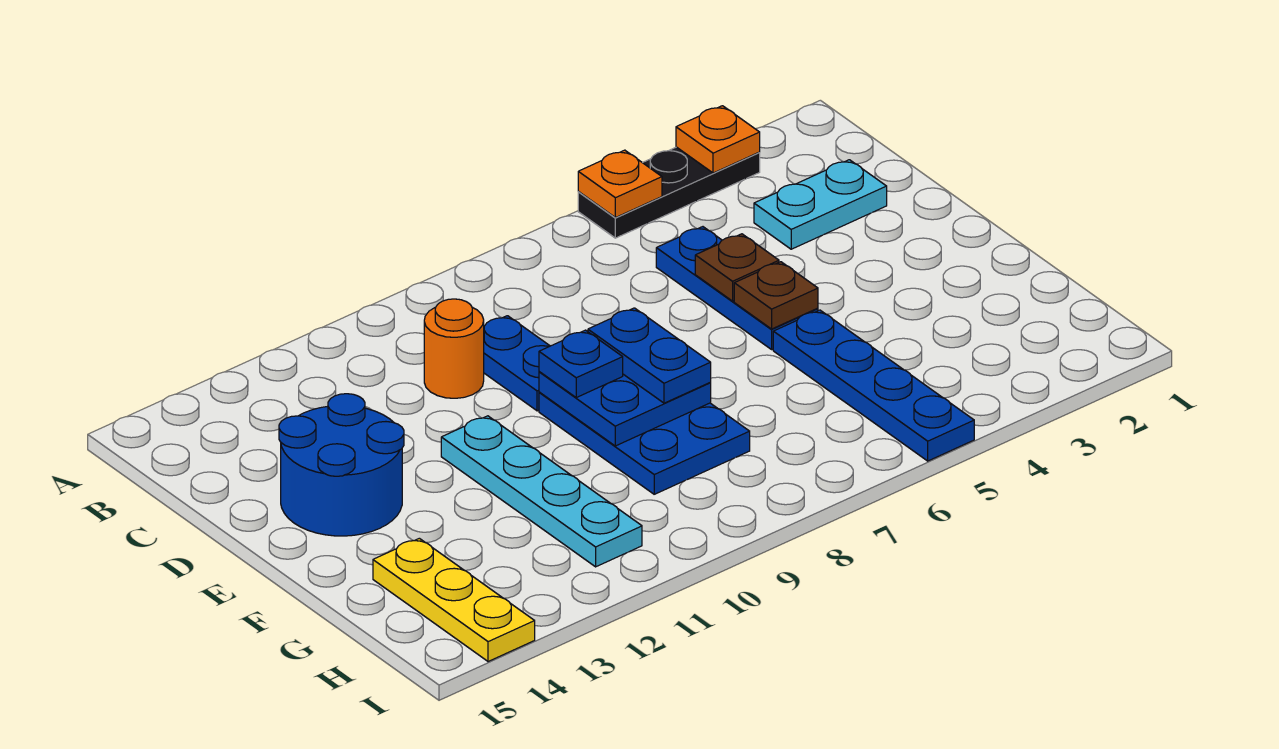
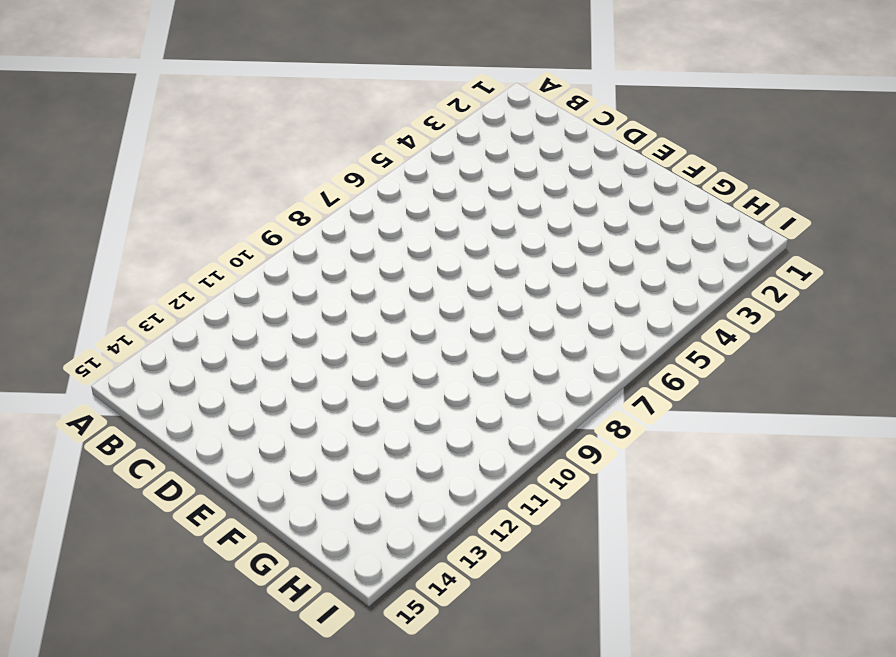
none -> black 1x3 plate [578,147,760,238]
none -> cyan 1x2 plate [754,160,887,249]
none -> blue 1x3 plate [656,227,818,349]

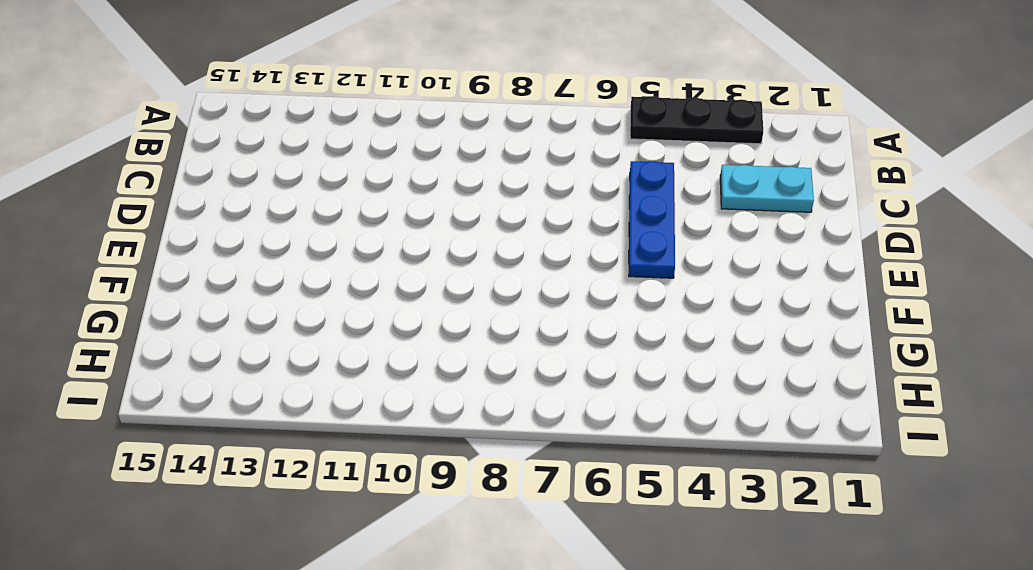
none -> blue 1x2 plate [484,316,550,411]
none -> orange 1x1 round brick [424,299,484,398]
none -> blue 2x2 round brick [279,394,404,536]

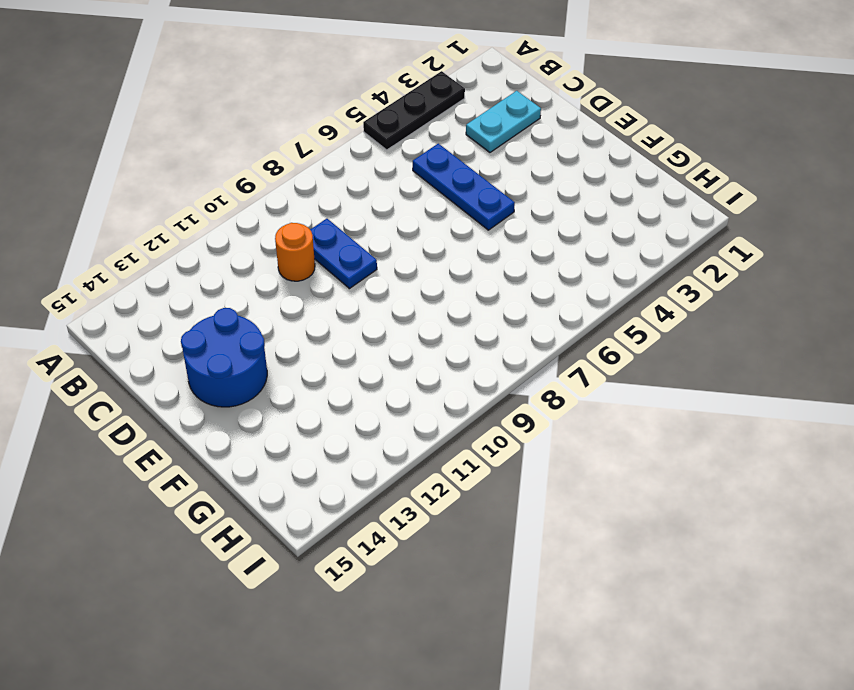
none -> blue 2x3 plate [539,392,750,494]
none -> cyan 1x4 plate [441,416,642,567]
none -> blue 1x4 plate [773,310,974,461]

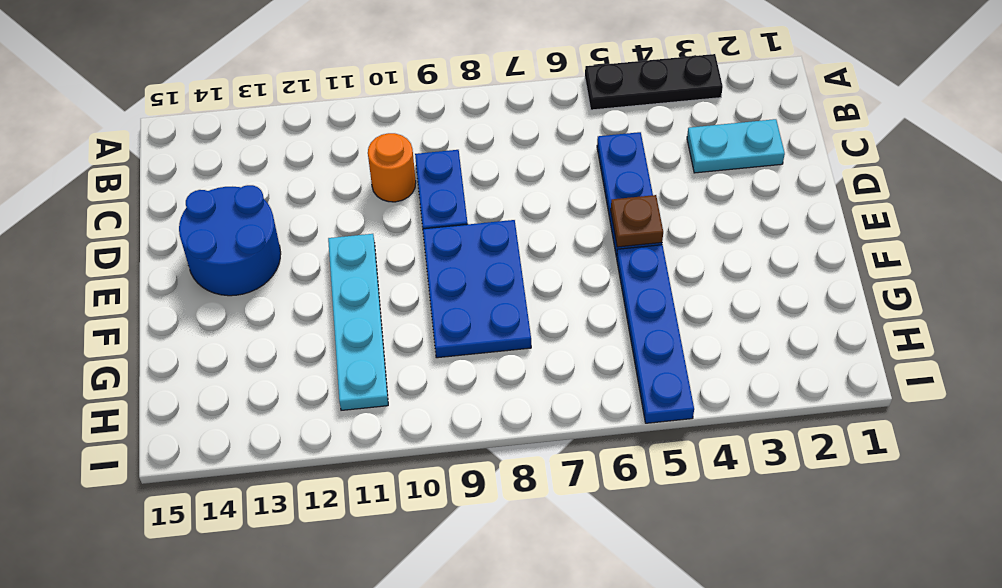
none -> yellow 1x3 plate [373,538,535,662]
none -> orange 1x1 plate [676,106,760,173]
none -> orange 1x1 plate [578,150,662,218]

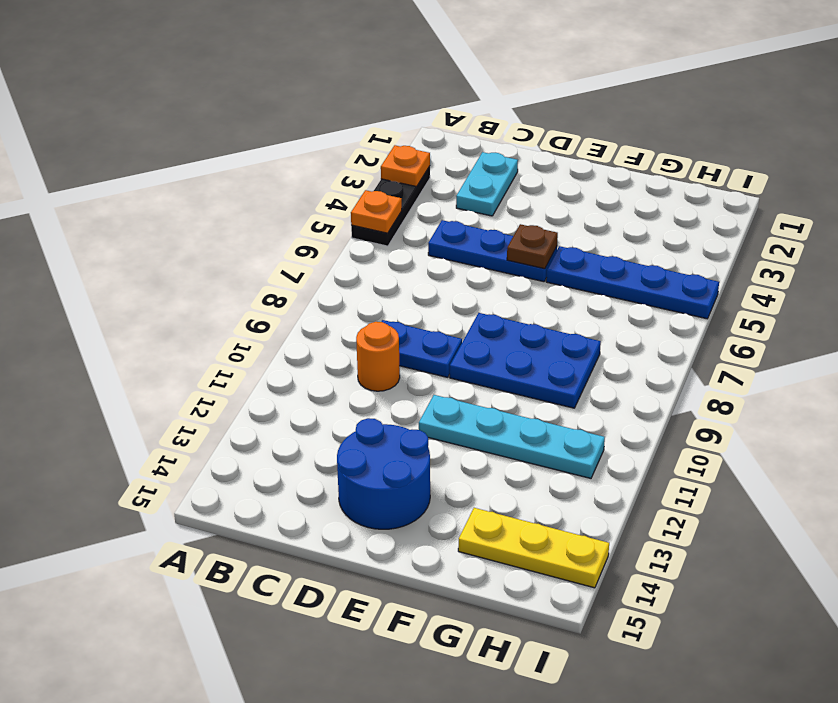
none -> brown 1x1 plate [695,234,779,301]
none -> blue 2x2 plate [539,372,711,446]
none -> blue 1x2 plate [588,308,711,403]

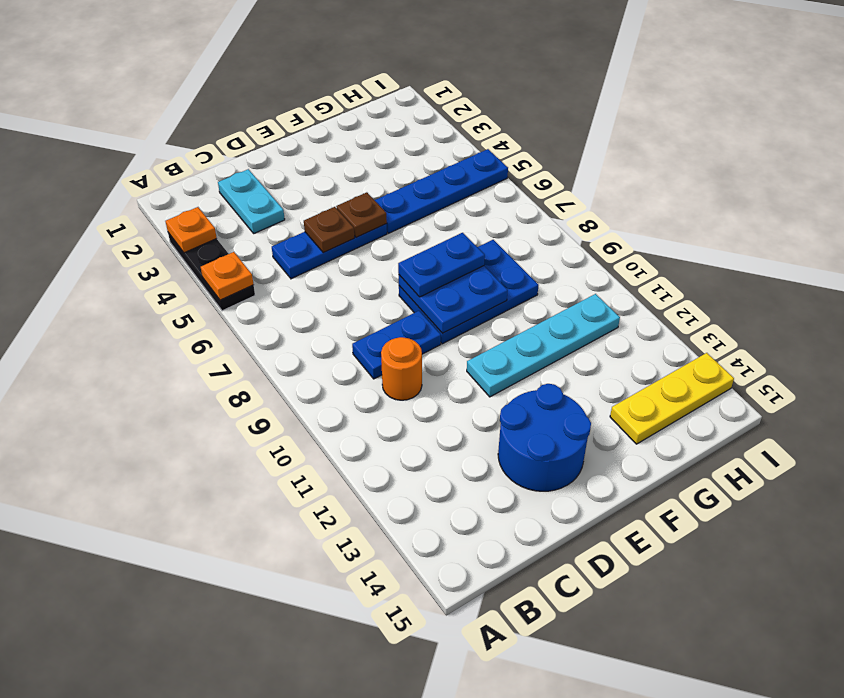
none -> blue 1x1 plate [539,330,623,397]

